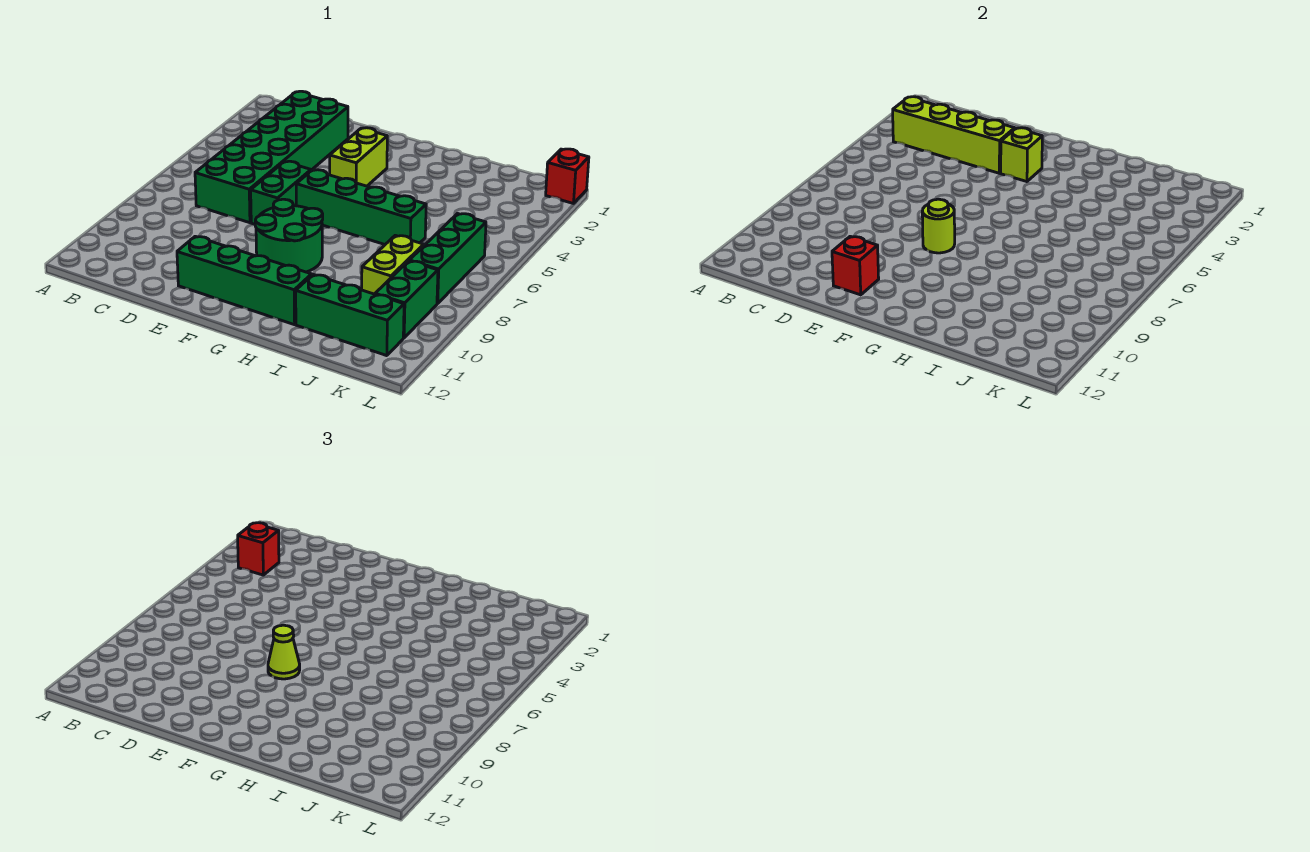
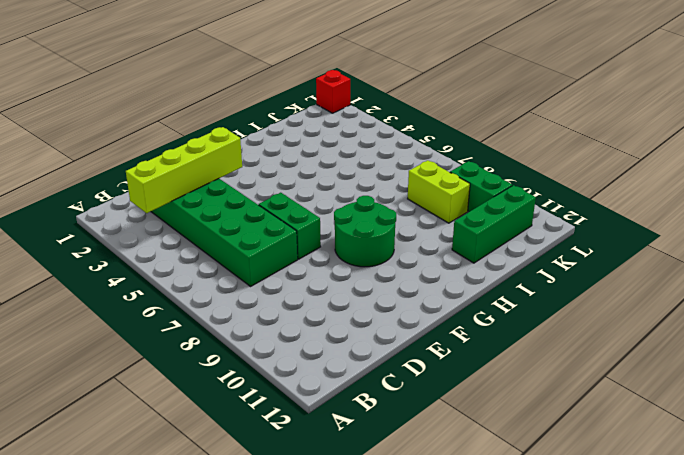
none -> green 1x4 brick [177,236,312,325]
none -> lime 1x2 brick [330,128,387,186]
none -> green 1x4 brick [296,170,426,245]

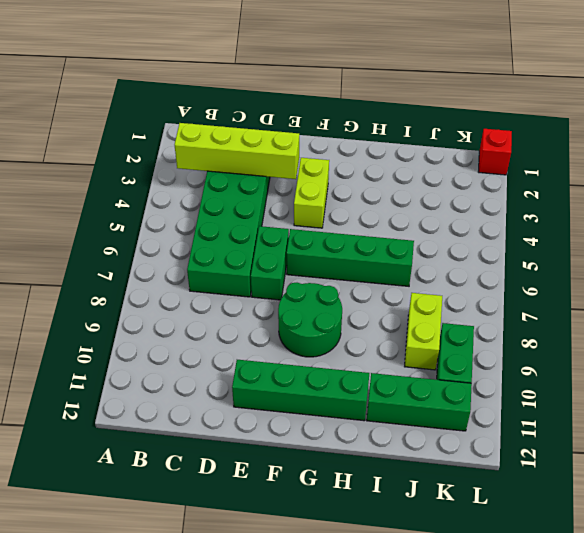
none -> green 1x3 brick [409,214,486,304]
none -> red 1x1 brick [832,236,879,295]
none -> lime 1x1 brick [1001,128,1042,182]

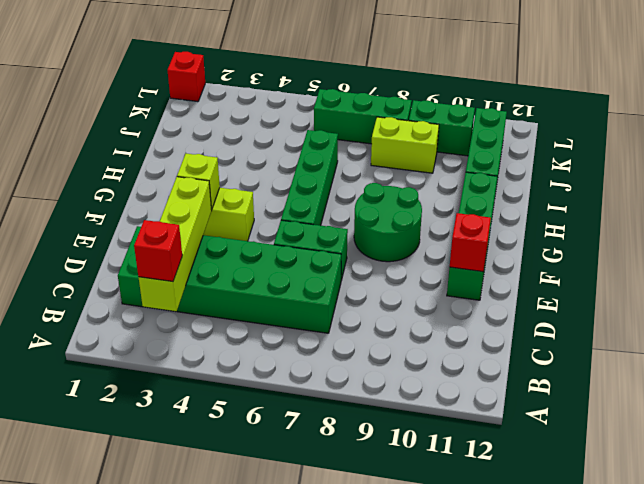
none -> lime 1x1 round brick [922,199,955,253]
none -> lime 1x1 cone [268,625,300,679]

